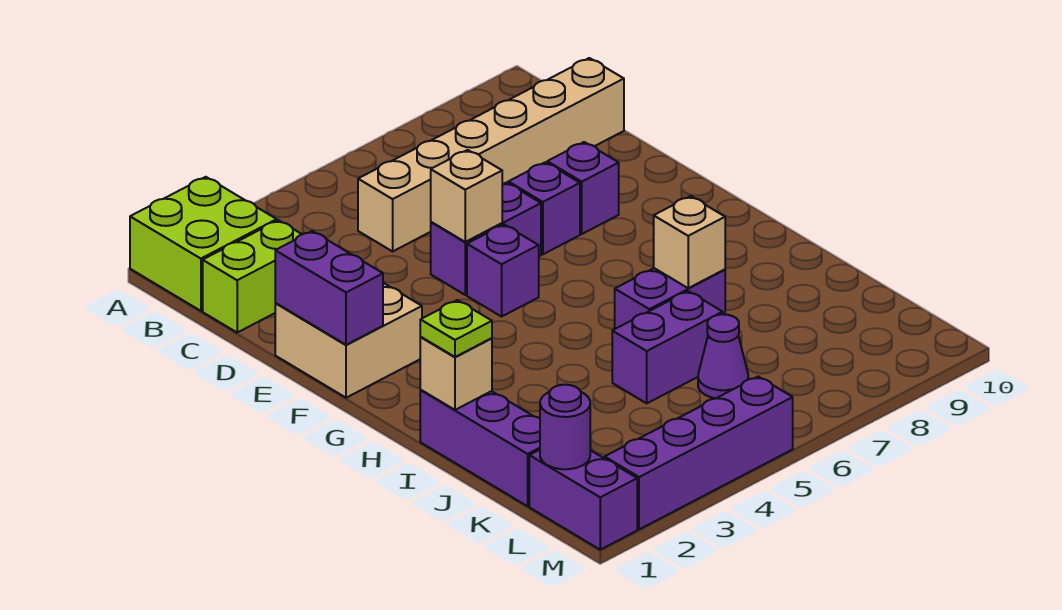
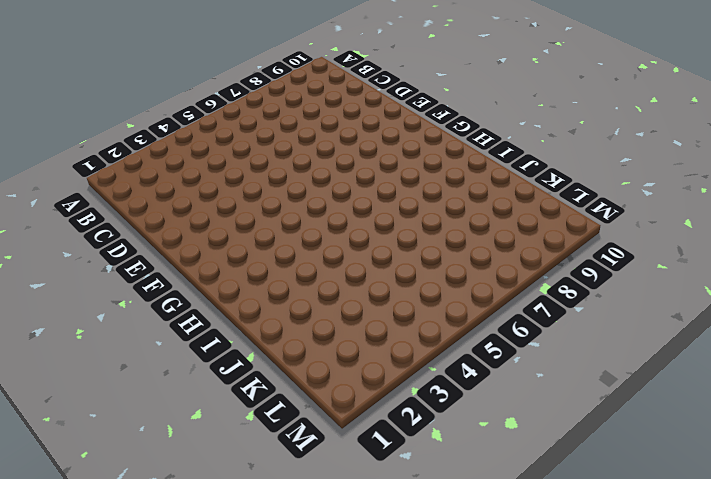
none -> lime 2x2 brick [130,177,277,311]
none -> lime 1x2 brick [203,220,302,332]
none -> tan 1x6 brick [358,58,624,251]

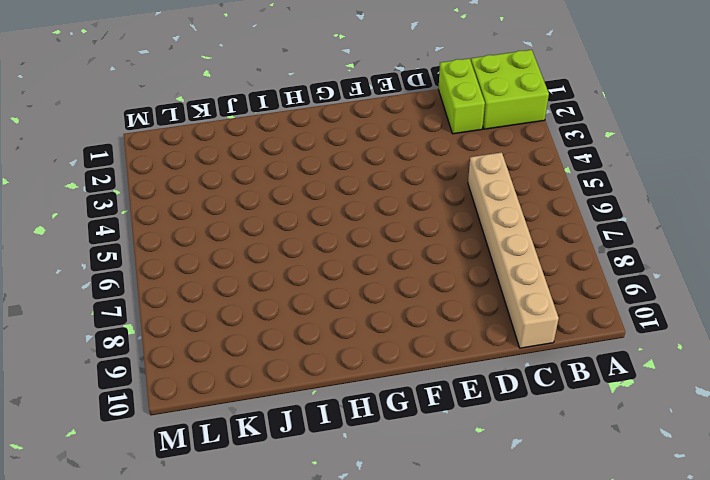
none -> tan 2x2 brick [275,283,422,398]
none -> purple 1x2 brick [431,183,541,295]
none -> purple 1x1 brick [508,162,580,254]

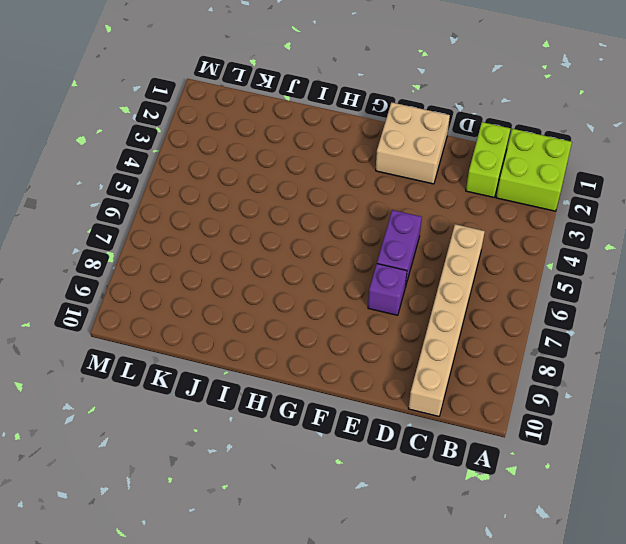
none -> purple 1x1 brick [547,142,619,234]
none -> purple 1x1 brick [467,225,539,317]
none -> purple 1x3 brick [420,390,540,506]

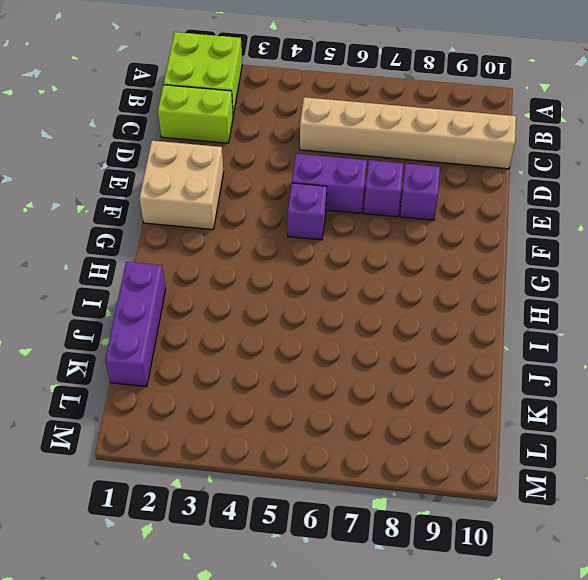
none -> purple 1x2 brick [615,268,725,329]
none -> purple 1x2 brick [612,291,723,403]
none -> purple 1x1 cone [698,314,748,398]

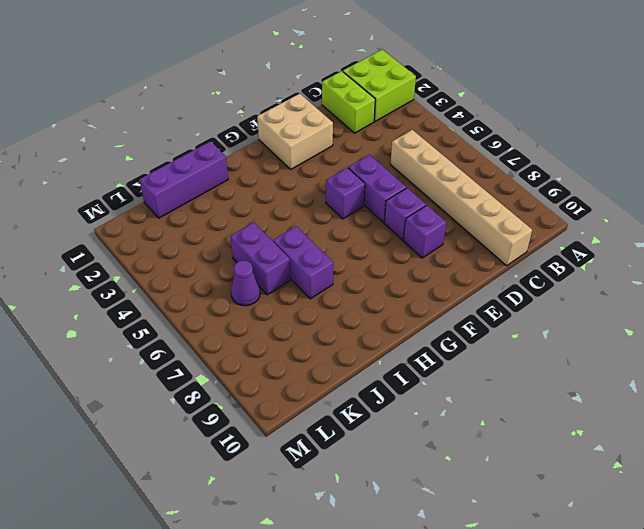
none -> purple 1x2 brick [529,450,637,550]
none -> purple 1x4 brick [605,377,793,529]
none -> purple 1x2 brick [275,231,383,345]

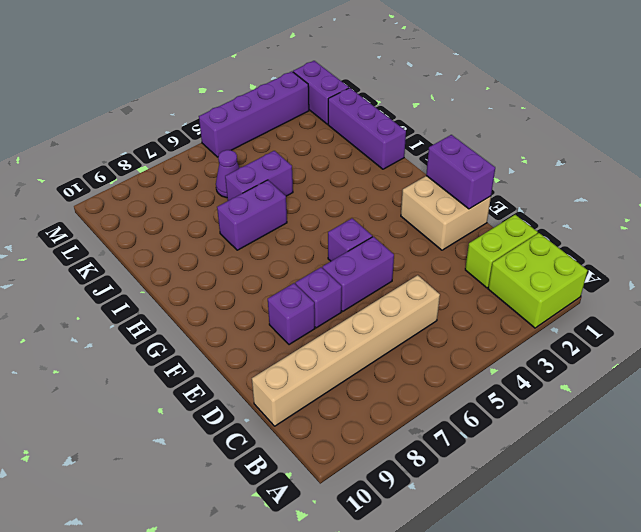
none -> tan 1x1 brick [431,150,502,242]
none -> tan 1x1 brick [420,337,492,410]
none -> tan 1x1 brick [654,196,725,288]

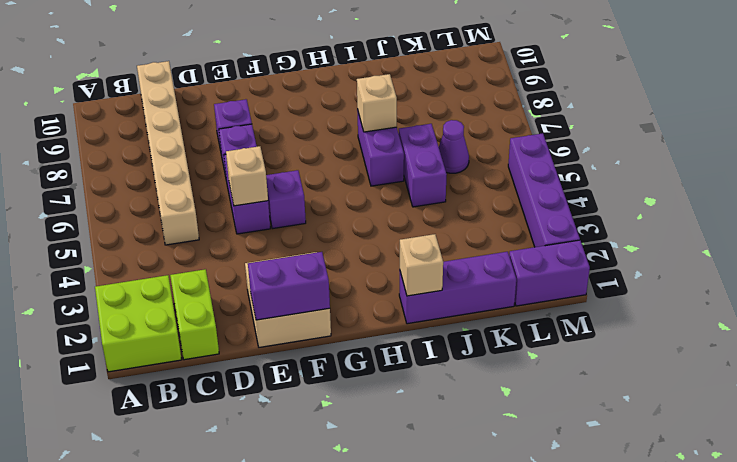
none -> purple 1x1 round brick [540,385,590,469]
none -> lime 1x1 plate [420,300,492,357]

